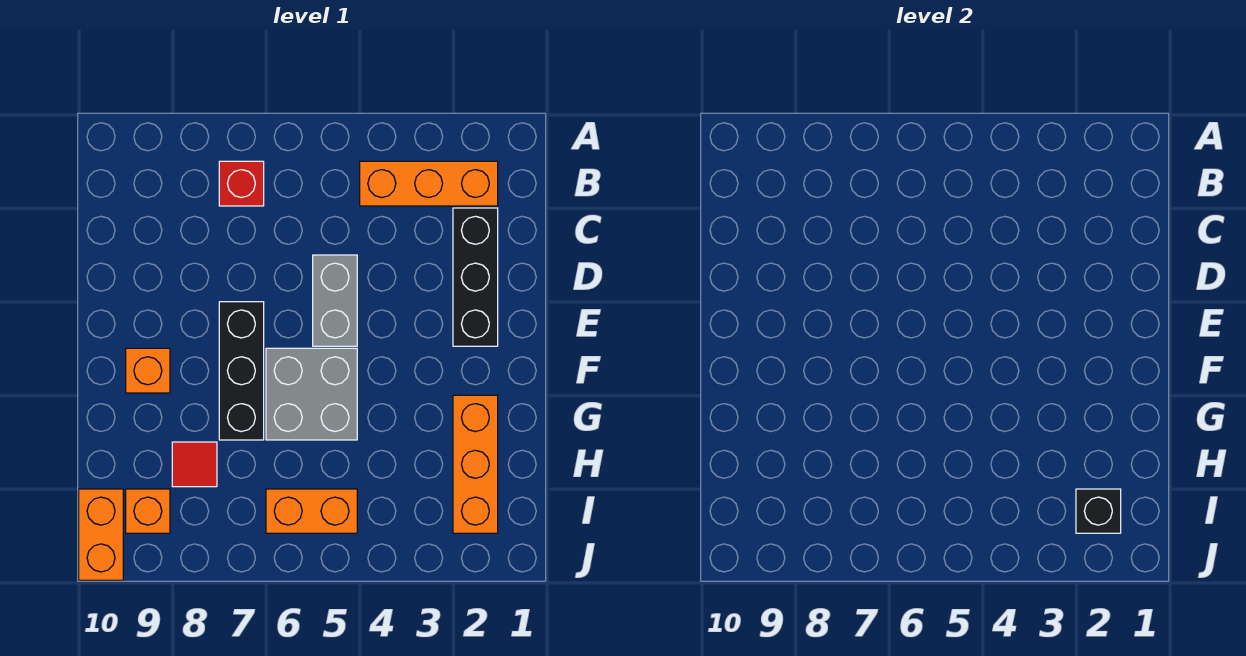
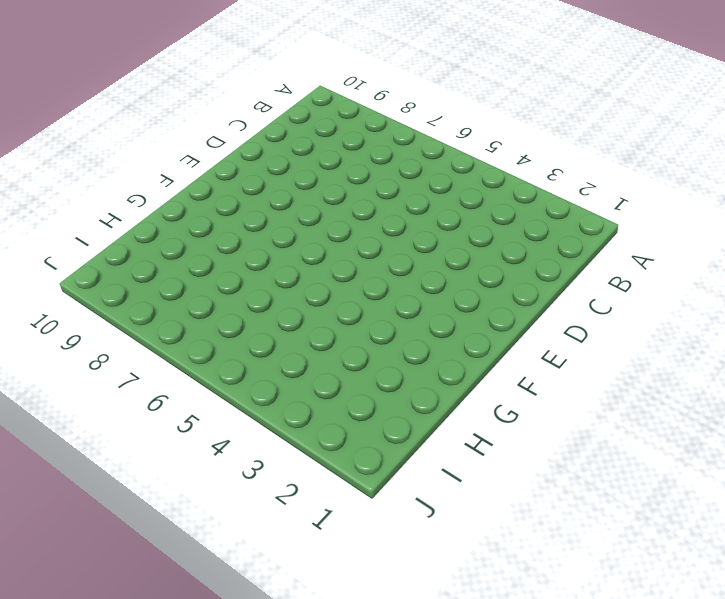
none -> orange 1x3 brick [360,161,498,206]
none -> red 1x1 brick [219,161,264,206]
none -> black 1x3 brick [453,208,498,346]

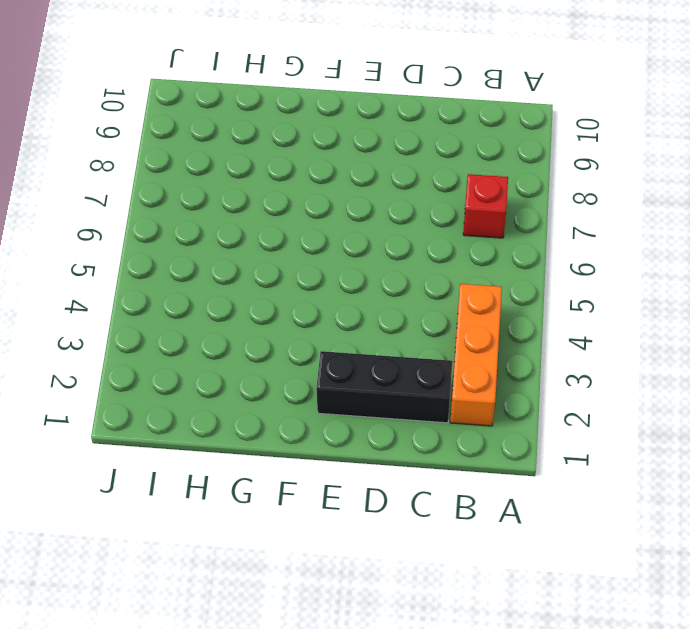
none -> grey 1x2 brick [313,255,357,346]
none -> black 1x3 brick [219,302,264,440]
none -> grey 2x2 brick [266,348,357,440]

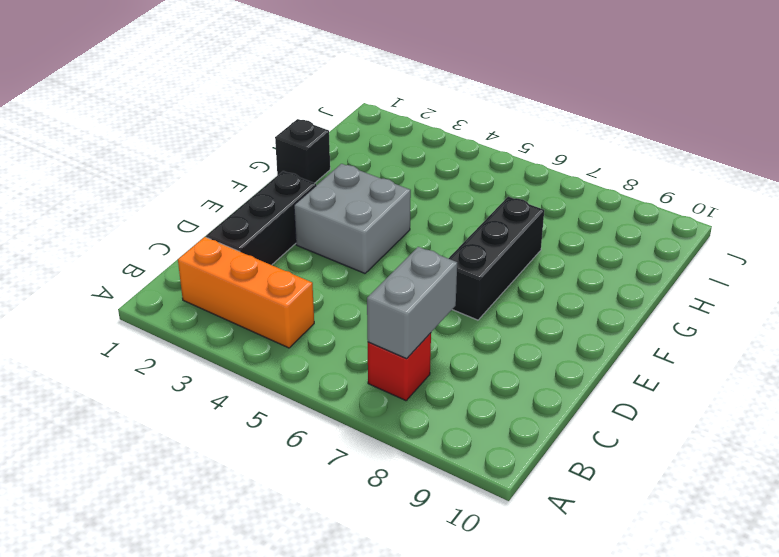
grey 1x2 brick [367,247,457,359] -> grey 1x2 brick moved to [313,255,357,346]
grey 2x2 brick [294,164,411,273] -> grey 2x2 brick moved to [266,348,357,440]
black 1x1 brick [275,119,330,183] -> black 1x1 brick moved to [1076,489,1121,533]
none -> orange 1x1 brick [126,348,170,393]
none -> orange 1x3 brick [453,395,498,533]
none -> red 1x1 tile [172,442,217,487]

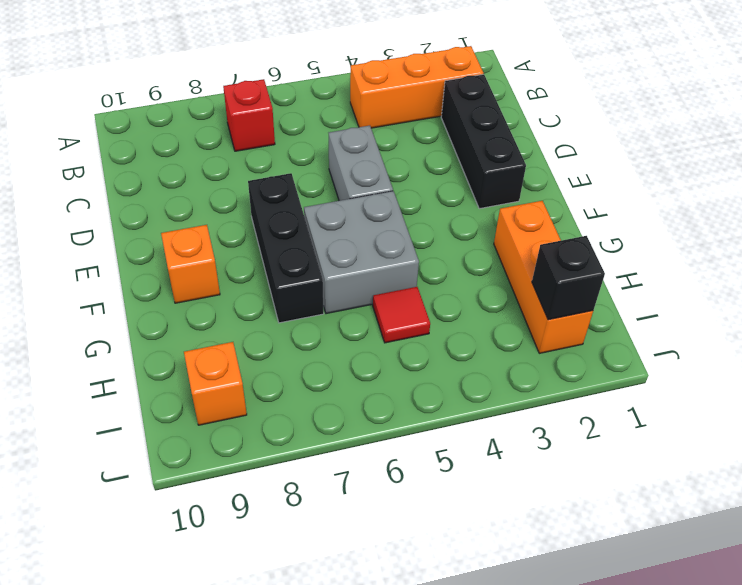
red 1x1 tile [373,287,430,343] -> red 1x1 tile moved to [172,442,217,487]
none -> orange 1x2 brick [266,489,357,533]
none -> orange 1x2 brick [79,489,123,580]

